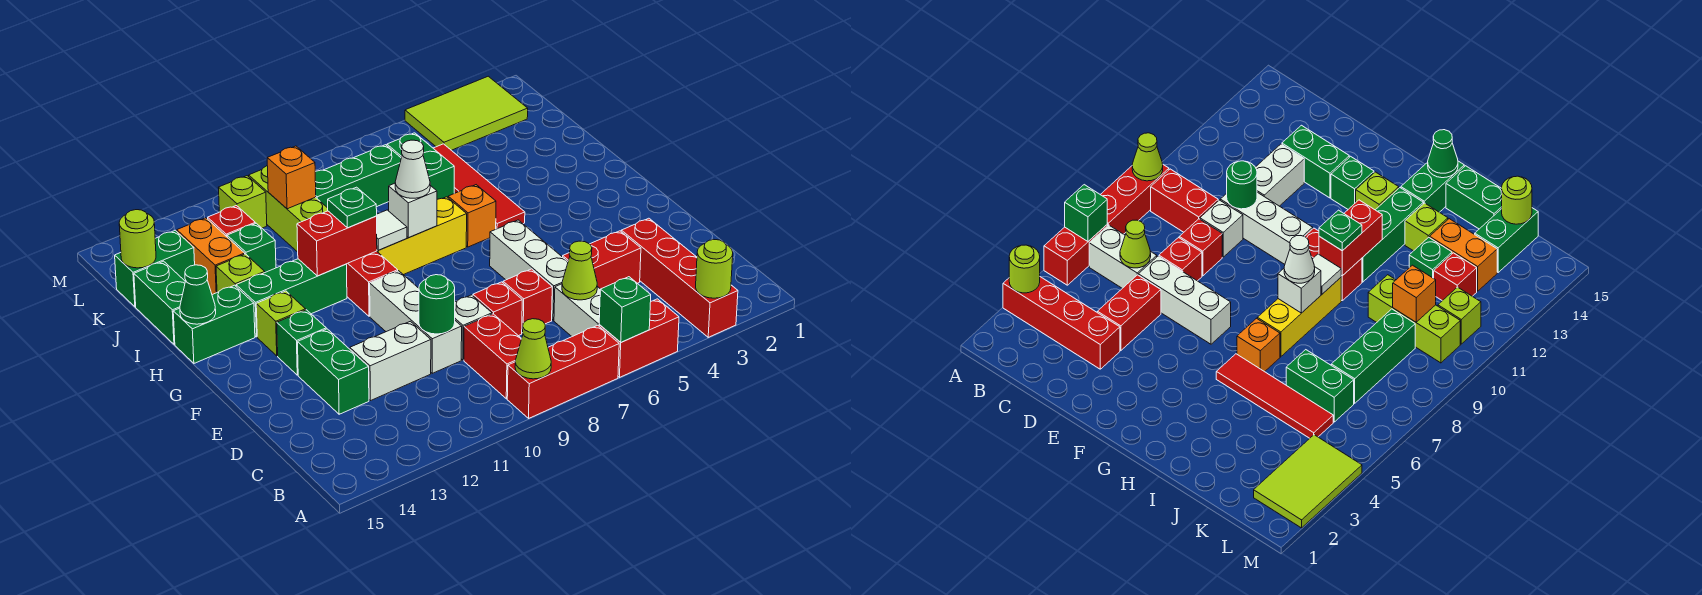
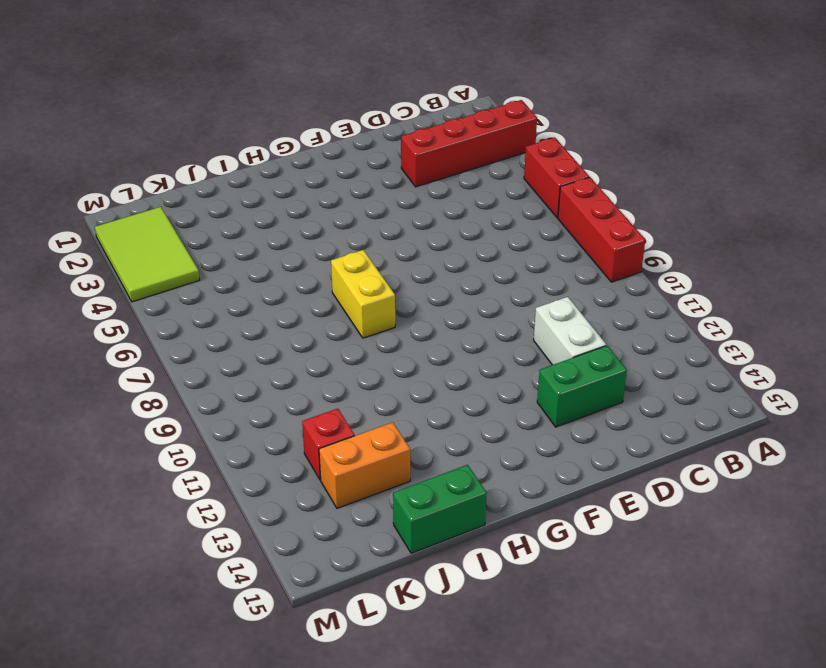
yellow 1x2 brick [331,250,395,338] -> yellow 1x3 brick [377,197,467,275]
none -> white 1x2 brick [554,284,600,336]
none -> red 1x2 brick [464,314,522,399]
none -> red 1x2 brick [563,231,641,289]
none -> white 1x3 brick [490,220,568,320]

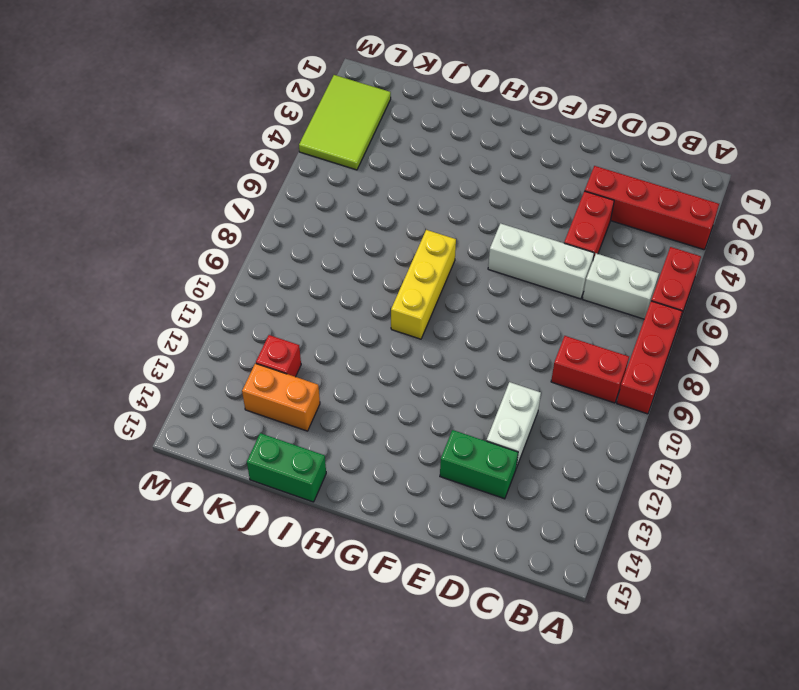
none -> red 1x1 brick [503,269,552,333]
none -> red 1x1 brick [473,282,522,336]
none -> white 1x1 brick [455,295,492,360]
none -> white 1x3 brick [370,271,462,373]

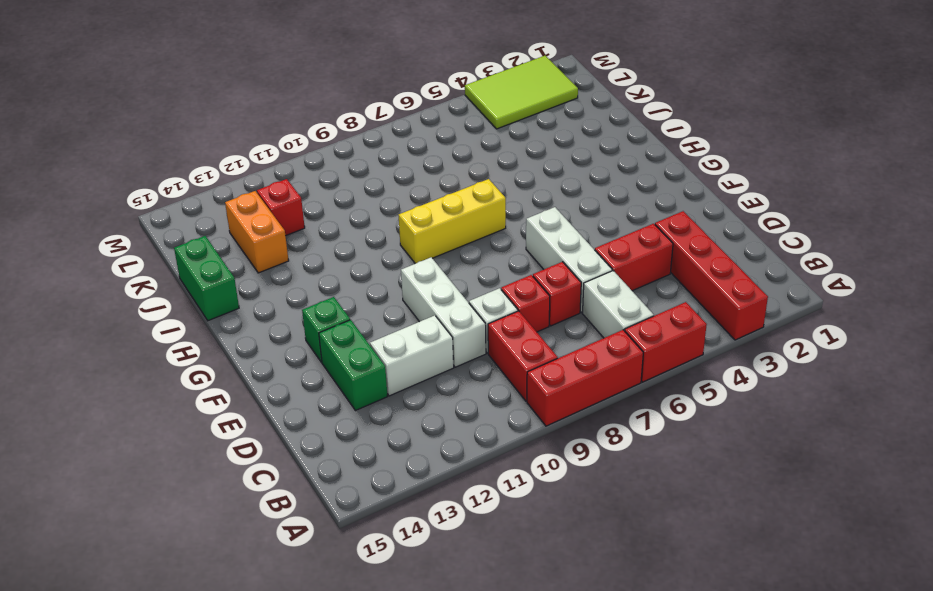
none -> red 1x2 brick [346,251,398,316]
none -> lime 1x1 brick [256,291,306,356]
none -> red 1x4 tile [433,144,525,229]
none -> orange 1x1 brick [448,185,496,247]

